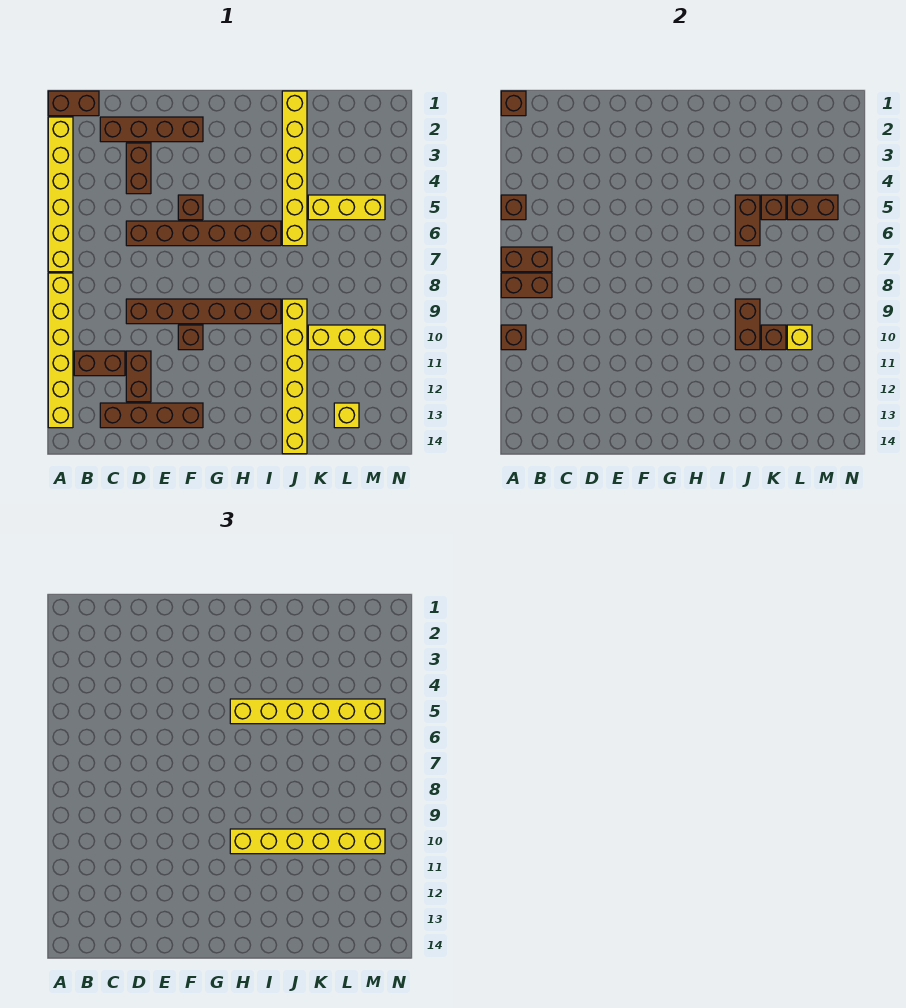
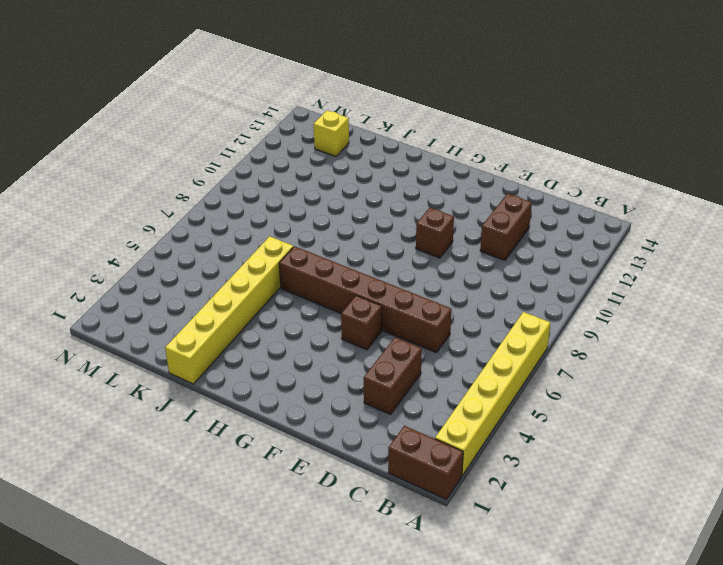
none -> yellow 1x6 brick [48,273,73,428]
none -> brown 1x2 brick [74,351,125,376]
none -> brown 1x4 brick [100,117,203,142]
none -> brown 1x4 brick [100,403,203,428]

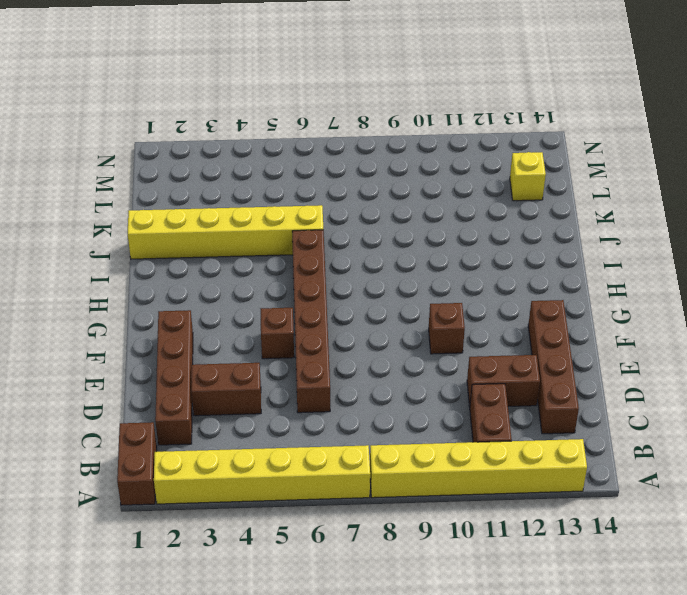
none -> brown 1x6 brick [126,299,281,324]
none -> yellow 1x6 brick [282,299,307,454]
none -> yellow 1x3 brick [308,195,385,220]
none -> yellow 1x3 brick [308,325,385,350]

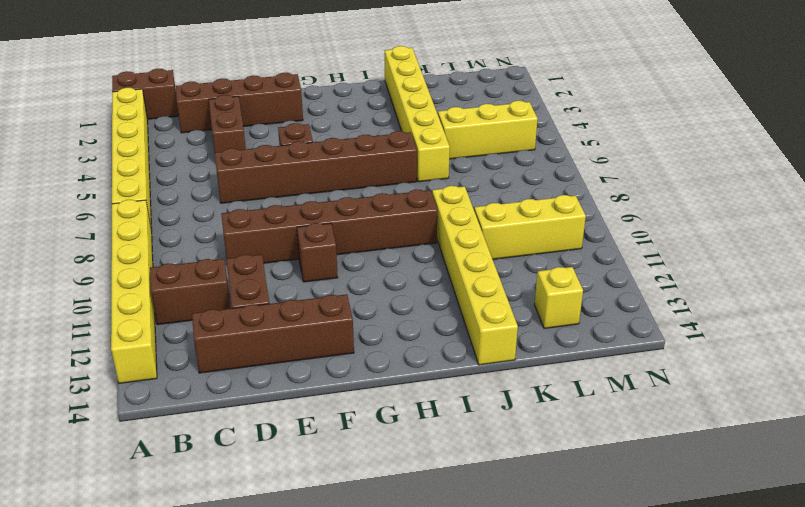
none -> brown 1x1 brick [501,91,526,116]
none -> brown 1x1 brick [501,195,526,220]
none -> brown 1x2 brick [501,247,552,272]
none -> brown 1x2 brick [501,273,552,298]

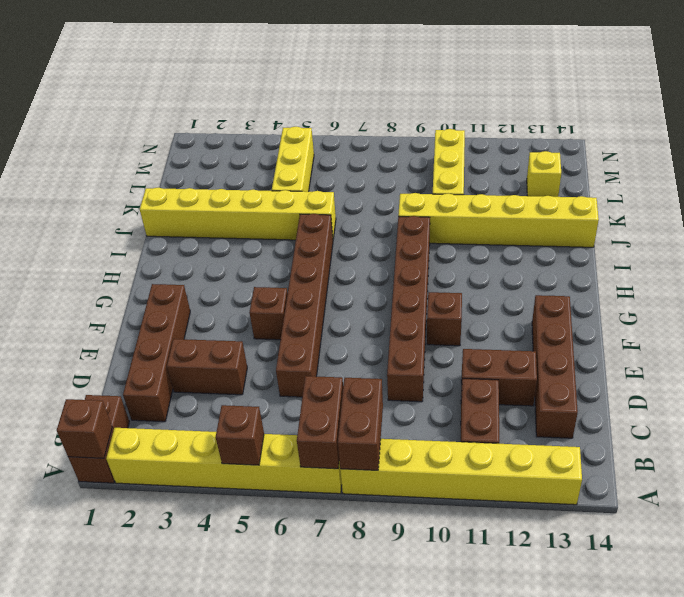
none -> brown 1x1 brick [501,325,526,350]
none -> brown 1x2 brick [735,195,760,246]
none -> brown 1x2 brick [735,299,760,350]
none -> brown 1x1 brick [761,195,786,220]

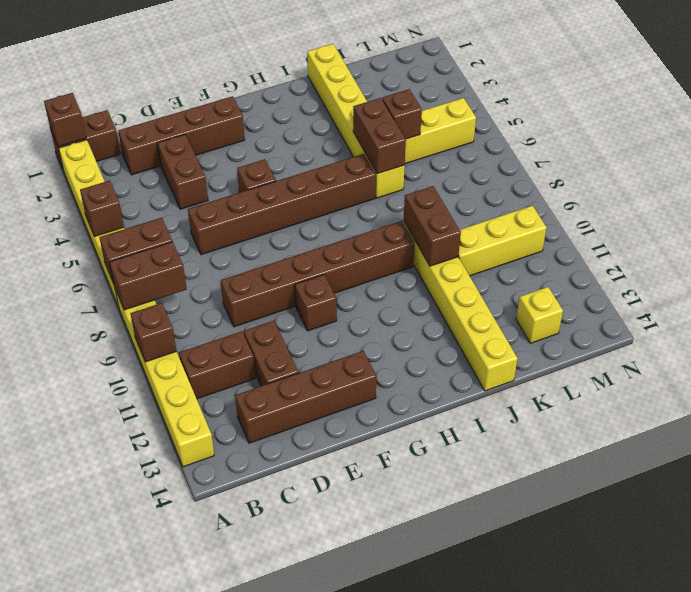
none -> brown 1x1 brick [761,325,786,350]
none -> brown 1x2 brick [787,195,838,220]
none -> yellow 1x1 brick [787,325,812,350]
none -> yellow 1x6 brick [230,699,385,724]

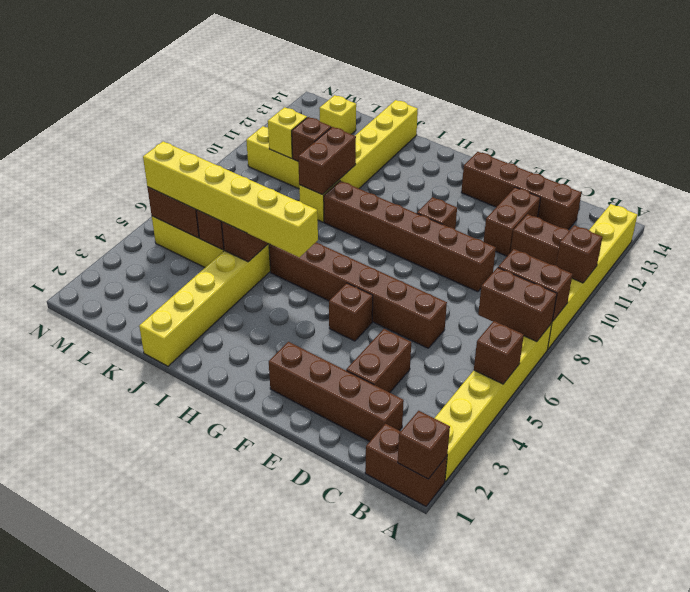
none -> yellow 1x6 brick [230,829,385,854]

